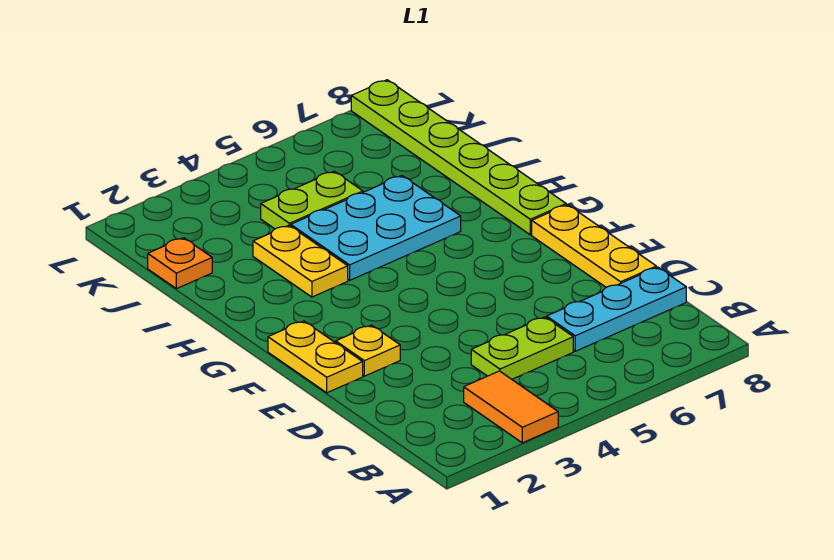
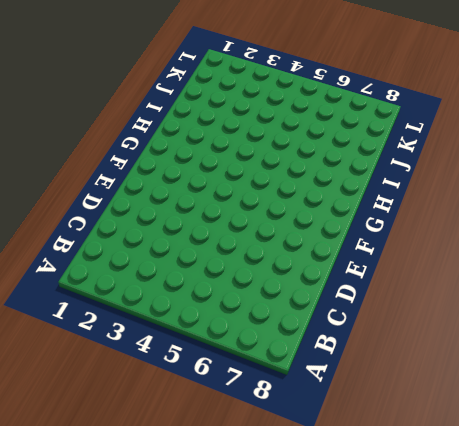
none -> orange 1x2 tile [464,371,558,443]
none -> lime 1x2 plate [471,317,573,379]

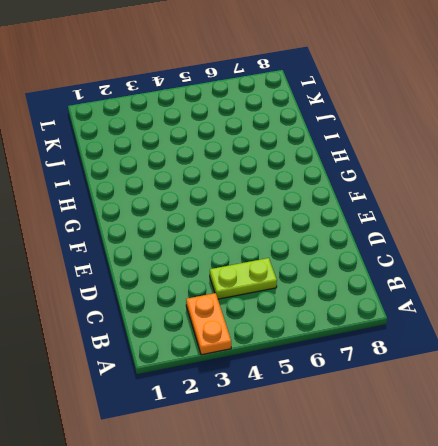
orange 1x2 plate [186,293,231,355] -> orange 1x2 tile [464,371,558,443]
none -> cyan 1x3 plate [547,267,686,351]
none -> yellow 1x3 plate [532,205,656,287]

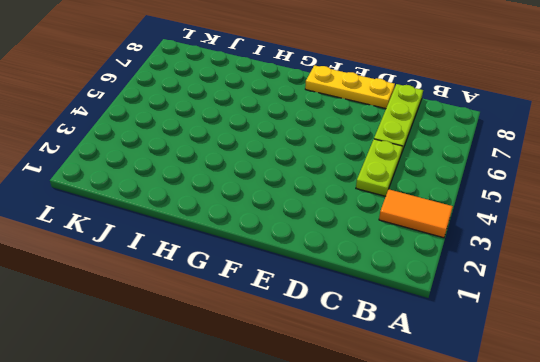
lime 1x3 plate [374,84,423,154] -> cyan 1x3 plate [547,267,686,351]
none -> yellow 1x2 plate [268,321,363,393]
none -> yellow 1x1 plate [336,325,400,376]

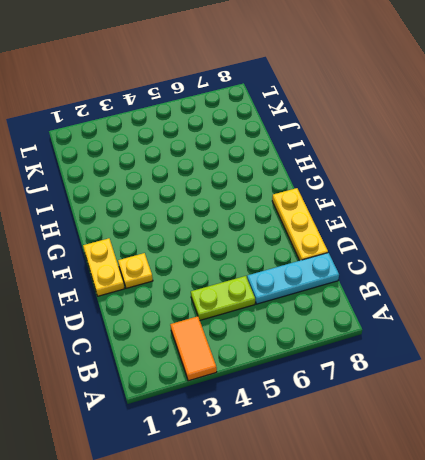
none -> lime 1x6 plate [351,80,566,235]
none -> yellow 1x2 plate [253,225,348,297]

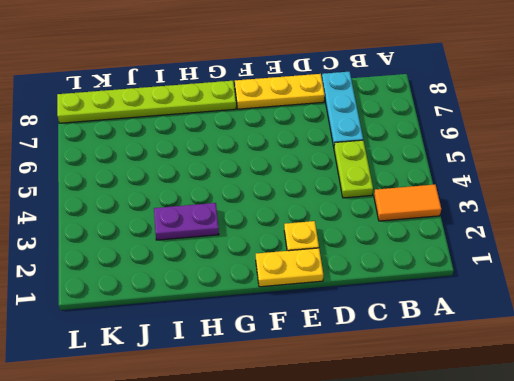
purple 1x2 plate [154,203,219,240] -> yellow 1x2 plate [253,225,348,297]
none -> cyan 2x3 plate [291,176,461,280]
none -> orange 1x1 plate [148,238,212,289]

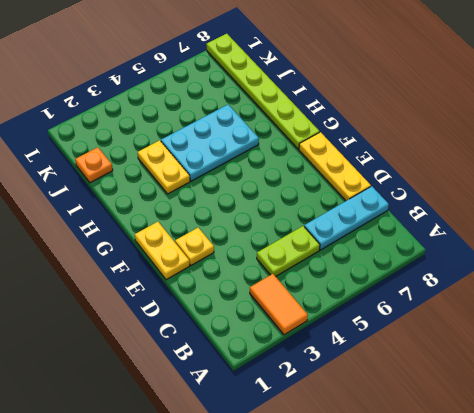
none -> lime 1x2 plate [261,171,363,229]

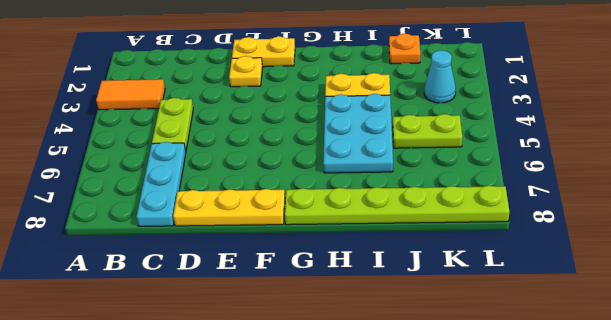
lime 1x2 plate [393,114,462,148] -> lime 1x2 plate turned to [261,171,363,229]
cyan 1x1 cone [424,50,456,103] -> none

